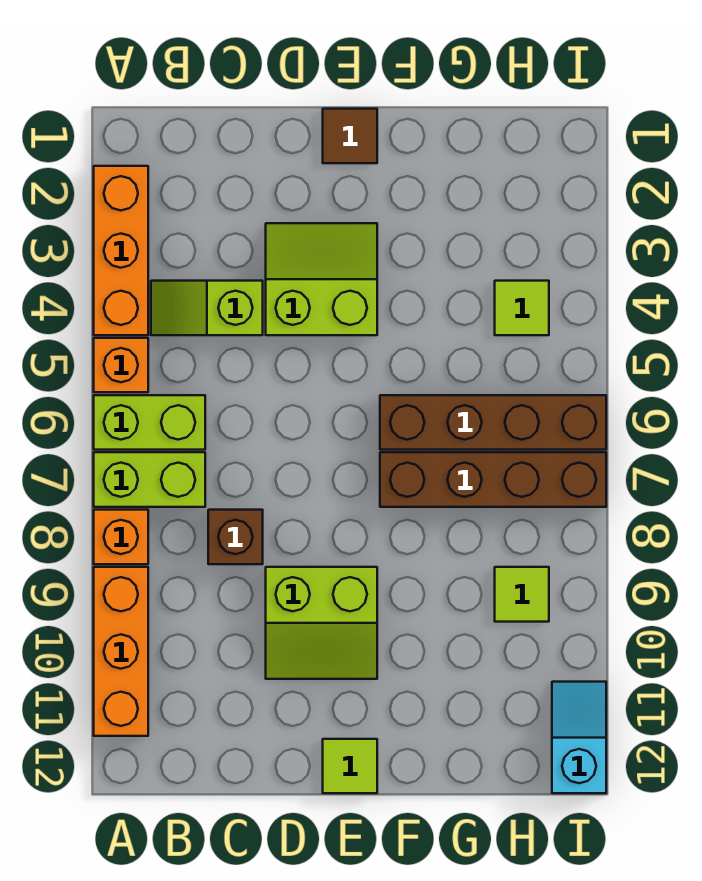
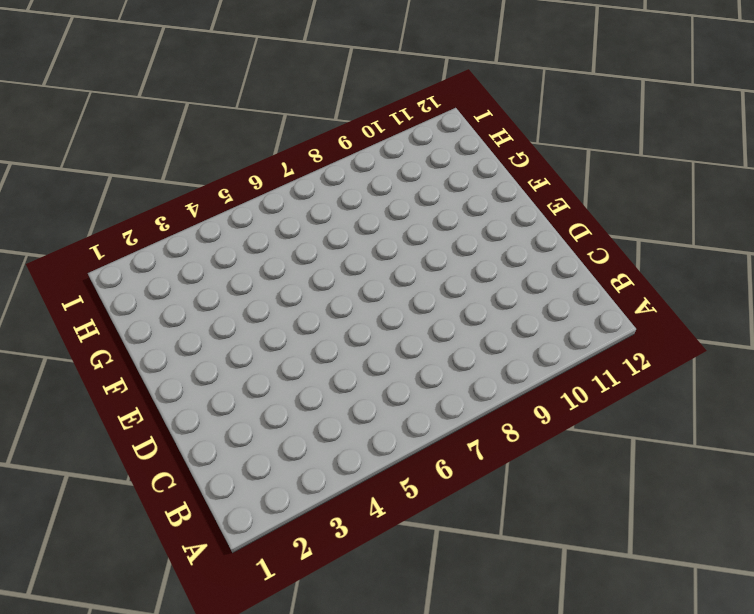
none -> orange 1x3 brick [94,166,148,335]
none -> orange 1x1 brick [94,338,148,392]
none -> lime 1x2 brick [94,395,205,450]

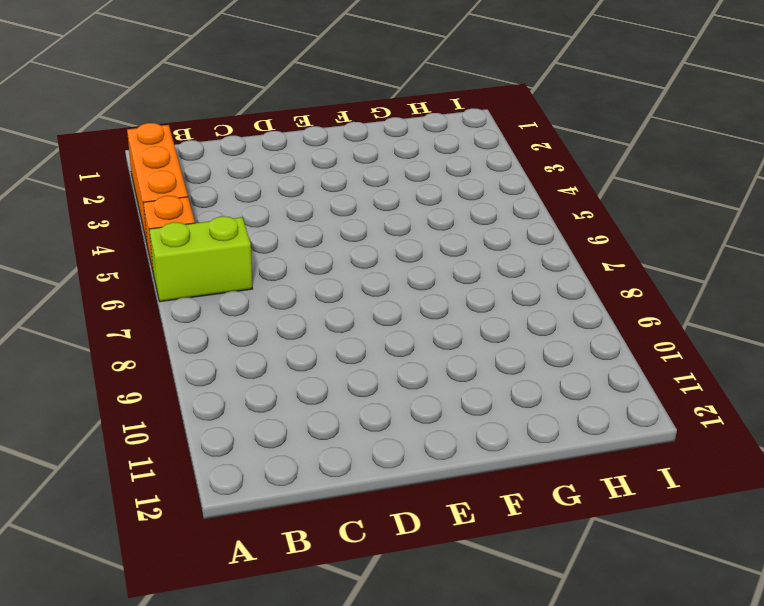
none -> lime 1x2 brick [94,452,205,507]
none -> orange 1x1 brick [94,510,148,564]
none -> orange 1x3 brick [94,567,148,736]

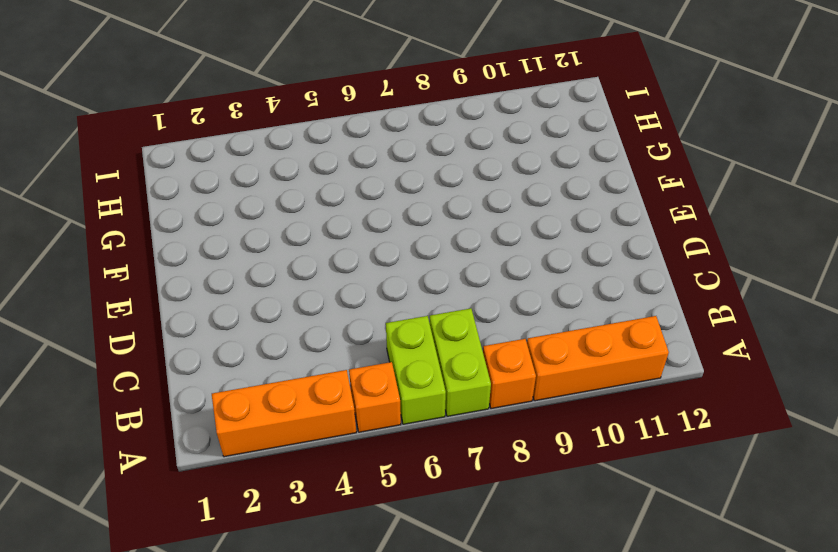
none -> lime 1x2 slope [151,281,263,335]
none -> brown 1x1 brick [208,510,263,564]
none -> lime 2x2 slope [266,223,377,335]

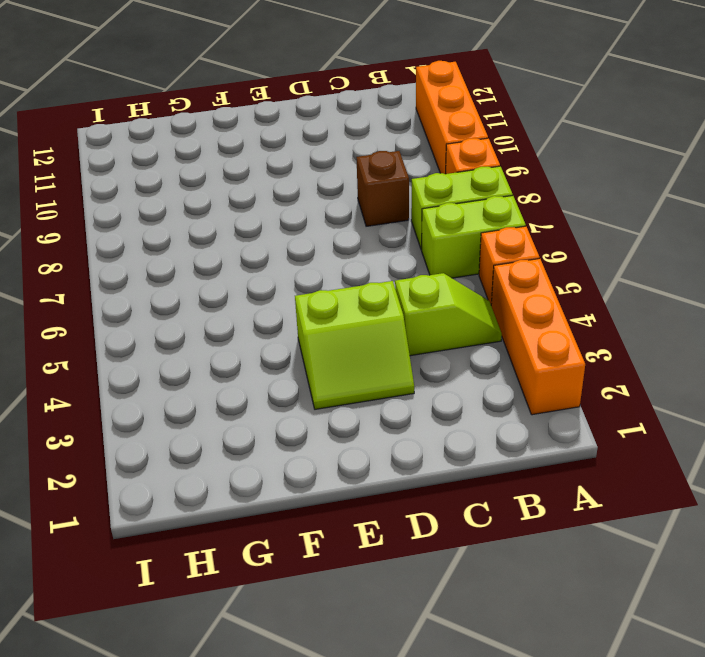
none -> lime 2x2 slope [266,567,377,679]
none -> brown 1x1 tile [323,109,377,163]
none -> lime 1x1 tile [323,739,377,793]

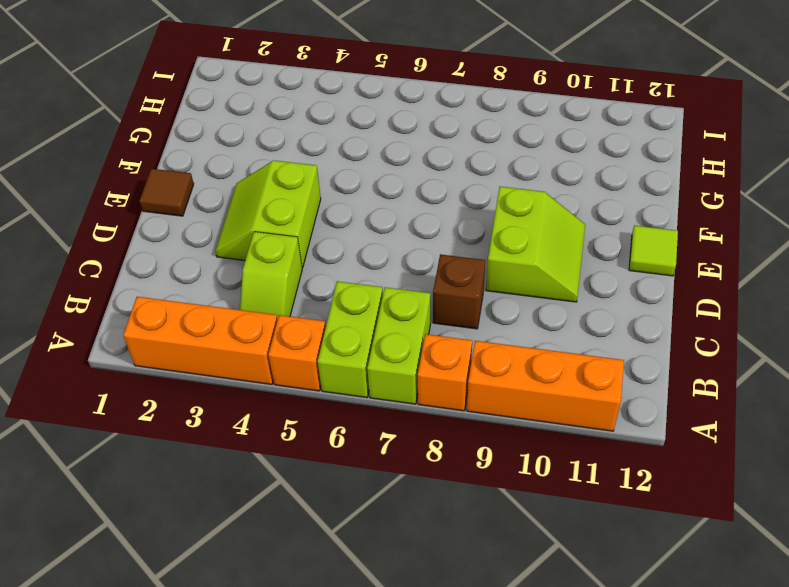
none -> brown 1x4 brick [380,395,606,450]
none -> brown 1x4 brick [380,452,606,507]
none -> lime 1x1 tile [495,281,549,335]

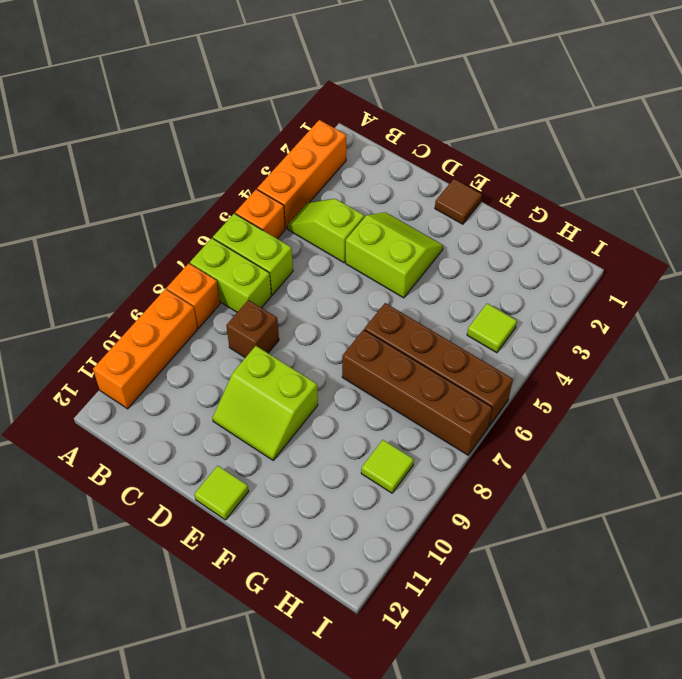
none -> cyan 1x2 slope [552,682,606,793]

